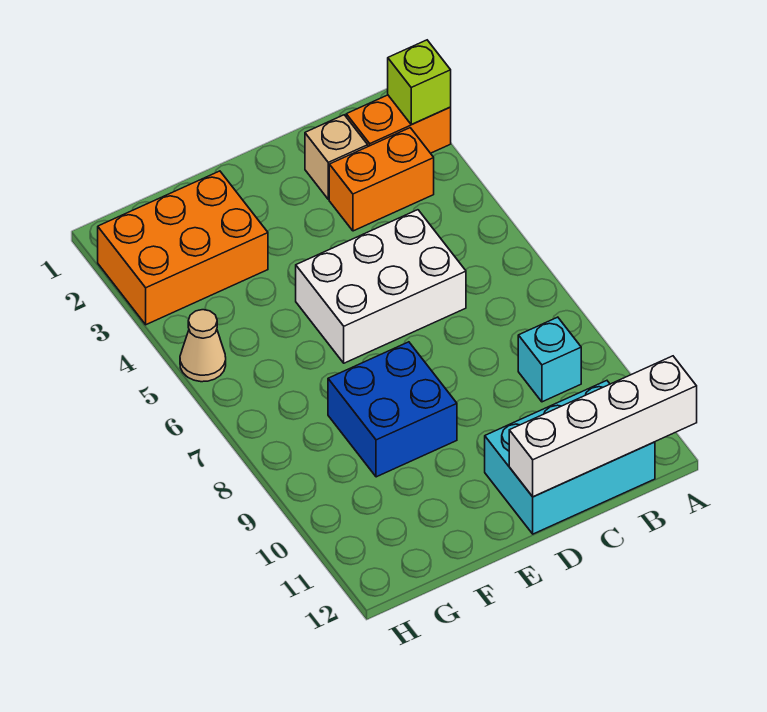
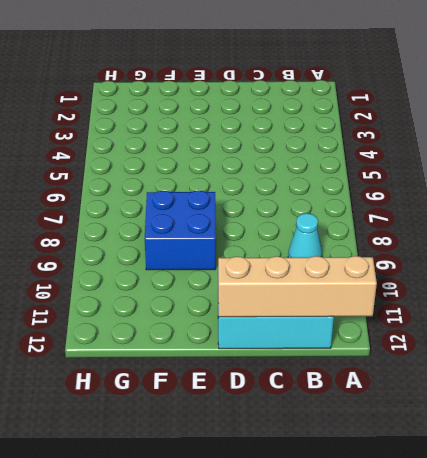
tan 1x4 brick [218,256,377,317] -> white 1x4 brick [509,356,697,497]
cyan 1x1 cone [288,213,322,257] -> cyan 1x1 brick [518,317,581,402]
none -> orange 1x2 brick [346,95,451,153]
none -> orange 1x2 brick [329,128,434,231]

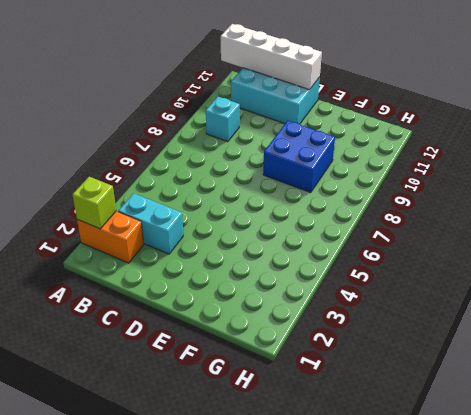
cyan 1x2 brick [118,193,183,254] -> orange 1x2 brick [329,128,434,231]
none -> tan 1x1 brick [305,115,368,199]
none -> white 2x3 brick [296,210,466,363]

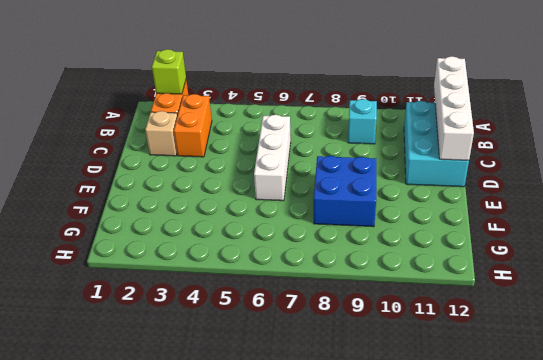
white 1x3 brick [254,115,291,201] -> white 2x3 brick [296,210,466,363]
none -> orange 2x3 brick [98,171,268,325]
none -> tan 1x1 cone [180,310,226,382]

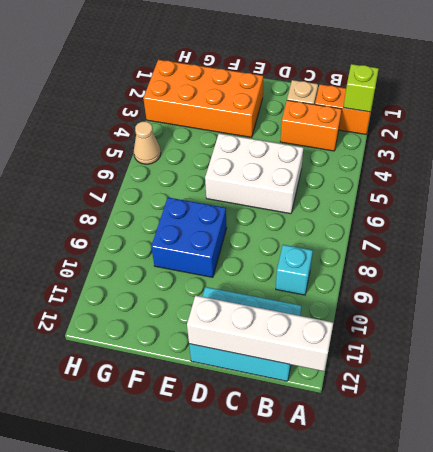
orange 2x4 brick [143,60,263,137] -> orange 2x3 brick [98,171,268,325]

